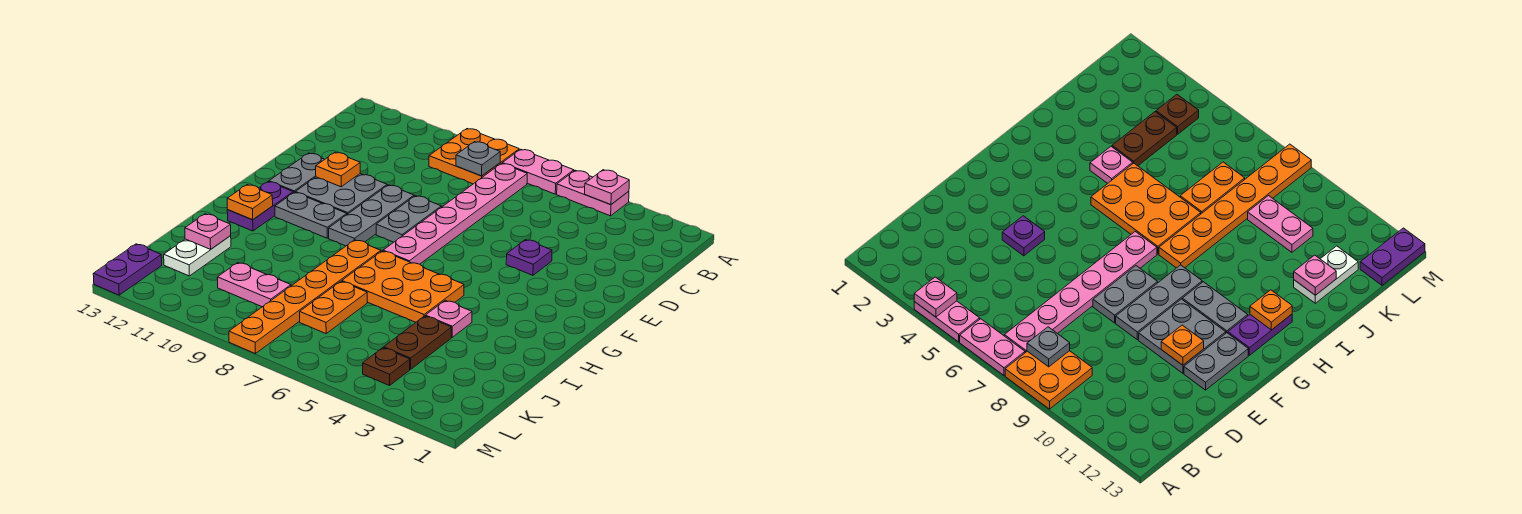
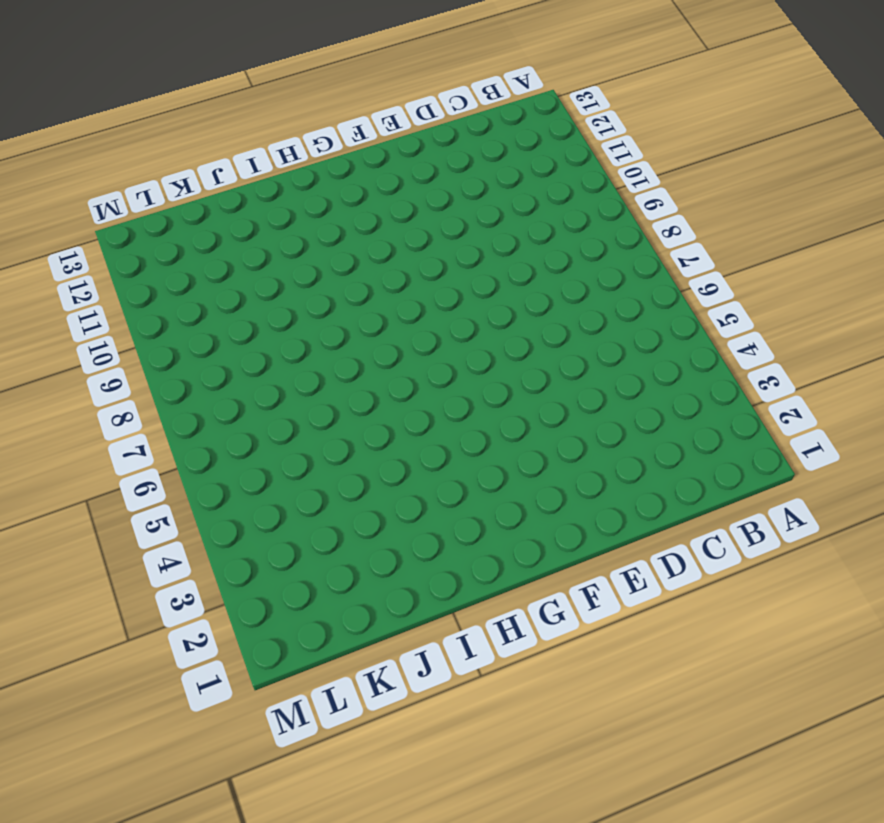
none -> pink 1x2 plate [557,170,629,216]
none -> pink 1x2 plate [502,149,574,194]
none -> orange 2x2 plate [429,129,519,184]

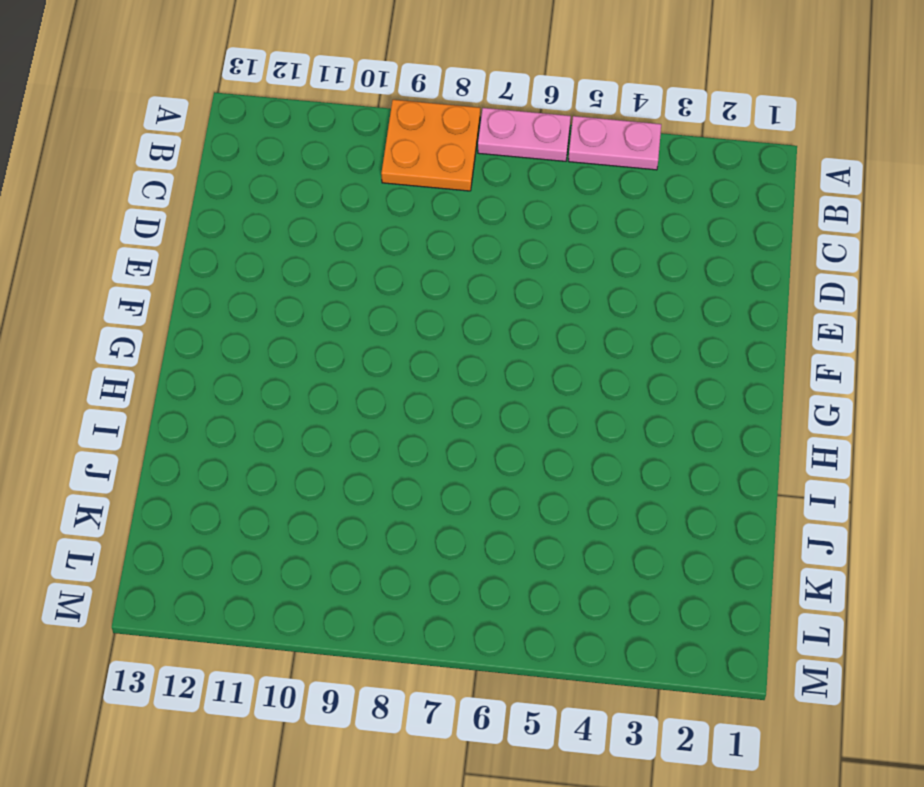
none -> pink 1x6 plate [383,163,527,264]
none -> purple 1x1 plate [506,240,552,275]
none -> grey 1x2 plate [376,196,441,242]

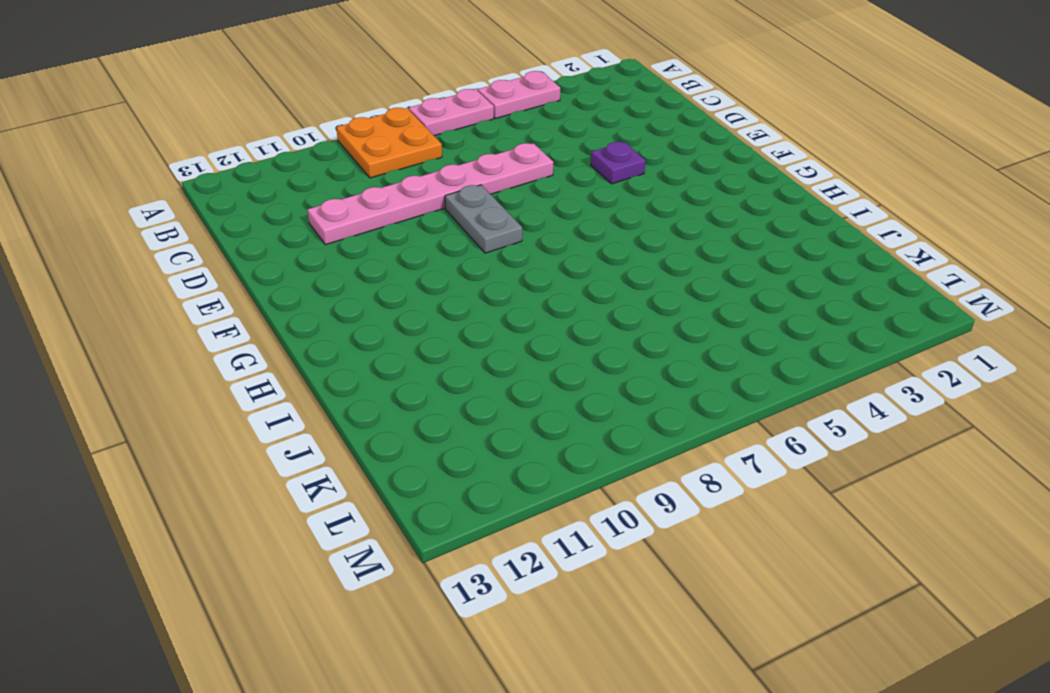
pink 1x6 plate [308,143,553,245] -> pink 1x6 plate turned to [383,163,527,264]
none -> grey 1x3 plate [329,185,414,246]
none -> grey 2x2 plate [295,174,387,214]
none -> grey 1x2 plate [269,153,325,193]

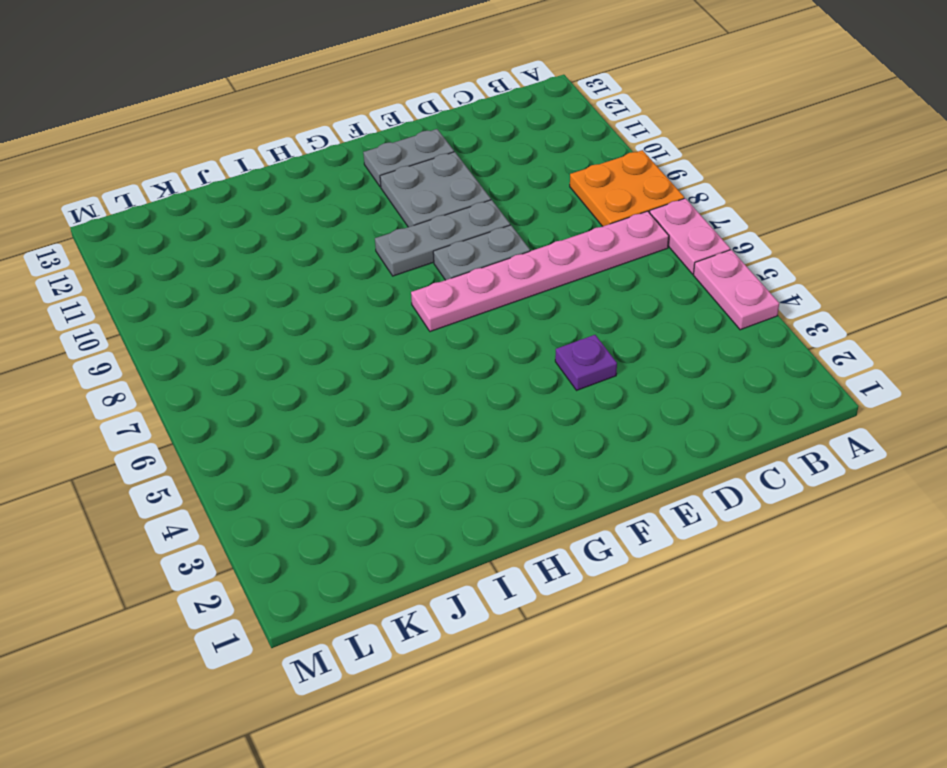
none -> grey 1x2 plate [275,192,347,238]
none -> purple 1x2 plate [227,182,293,231]
none -> orange 2x3 plate [342,251,464,322]

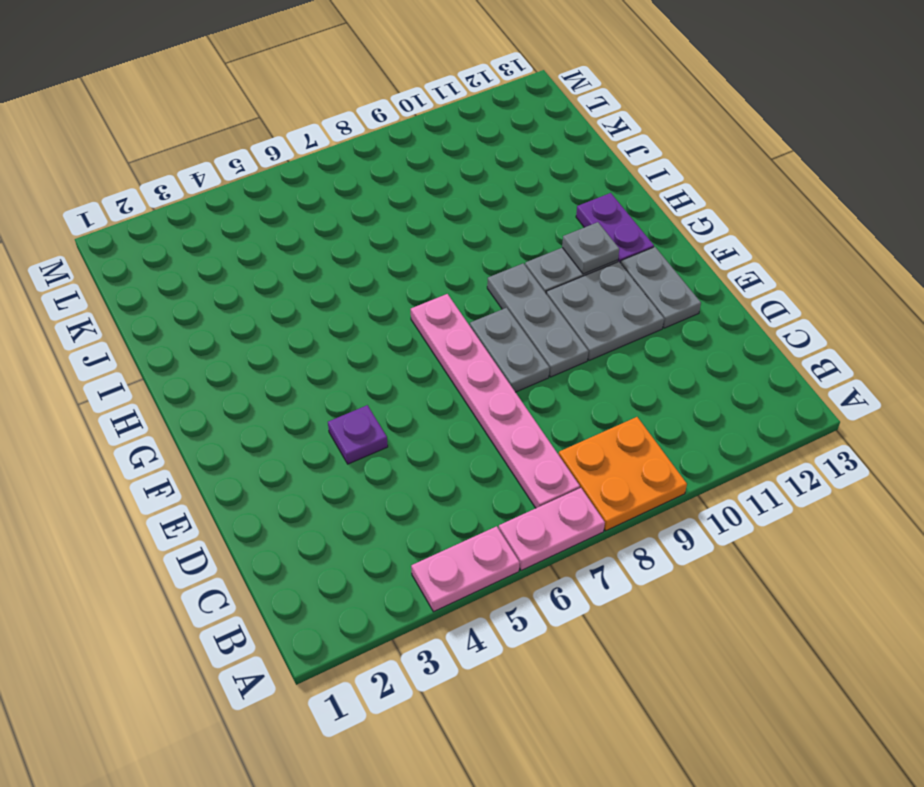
grey 1x1 plate [562,222,619,274] -> grey 1x1 plate moved to [456,142,500,176]
none -> orange 2x3 plate [342,251,464,322]
none -> orange 1x6 plate [229,240,381,354]
none -> pink 1x1 plate [425,300,472,337]

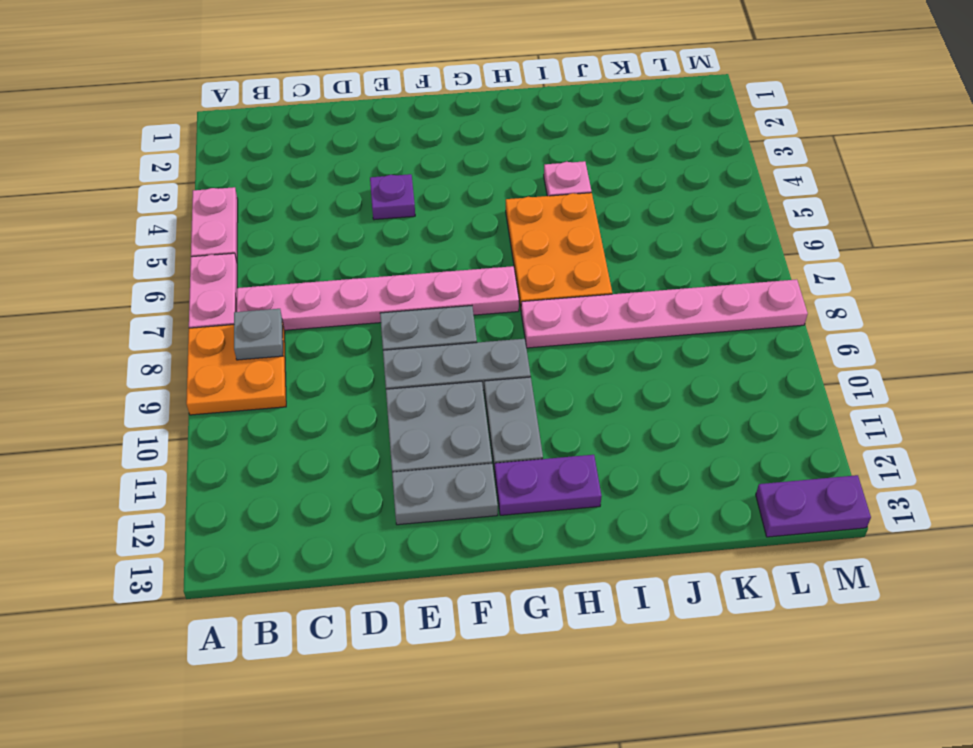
pink 1x6 plate [521,279,808,348] -> orange 1x6 plate [229,240,381,354]
none -> brown 1x2 plate [384,316,451,369]
none -> orange 1x2 plate [300,281,367,334]
none -> white 1x2 plate [164,236,231,276]

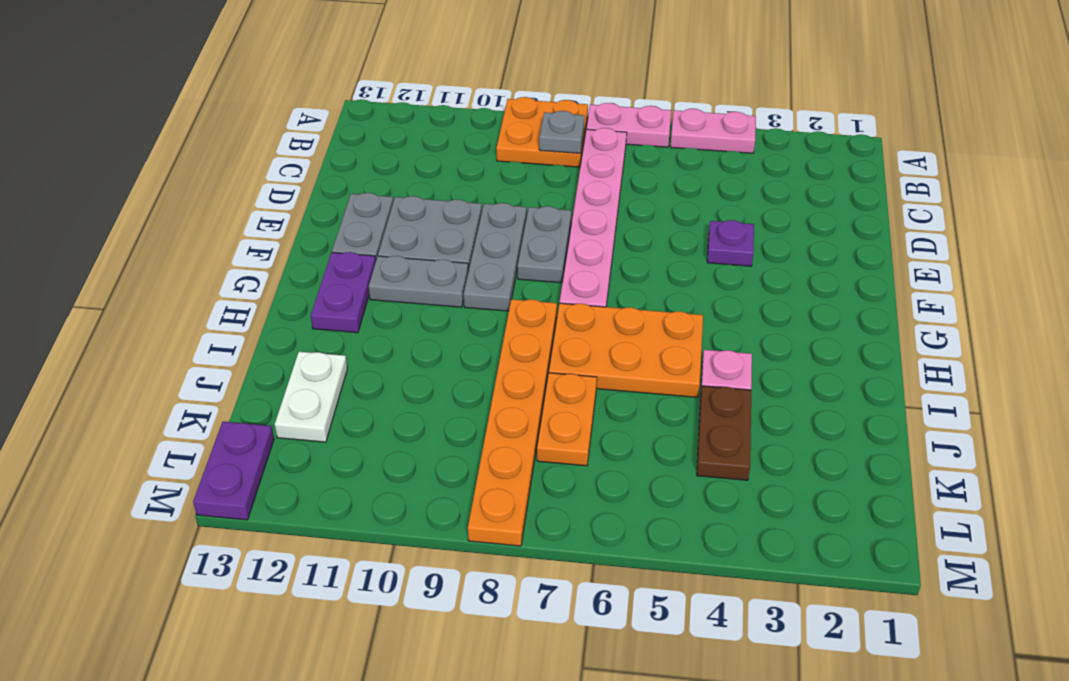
none -> pink 1x2 plate [217,263,291,307]
none -> brown 1x1 plate [363,348,410,386]
none -> pink 1x1 plate [585,170,629,205]

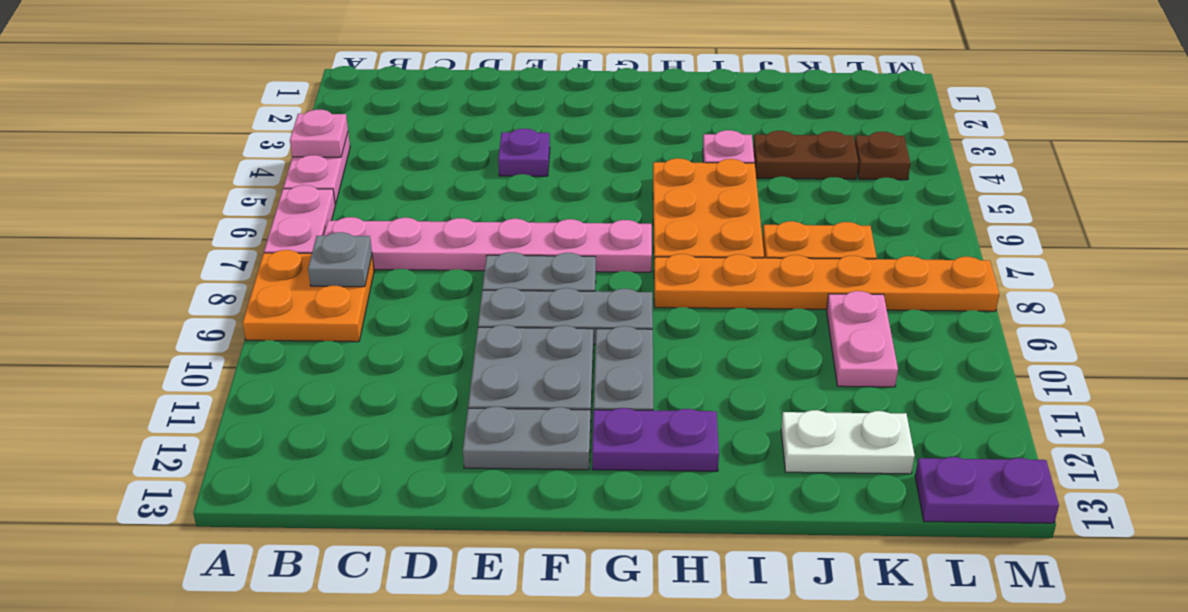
none -> orange 1x1 plate [316,152,360,187]
none -> orange 1x1 plate [227,185,273,220]
none -> pink 1x1 plate [185,214,231,249]

